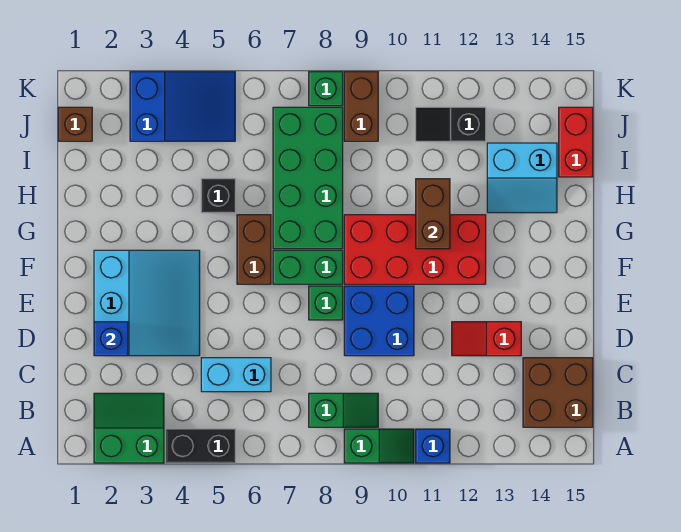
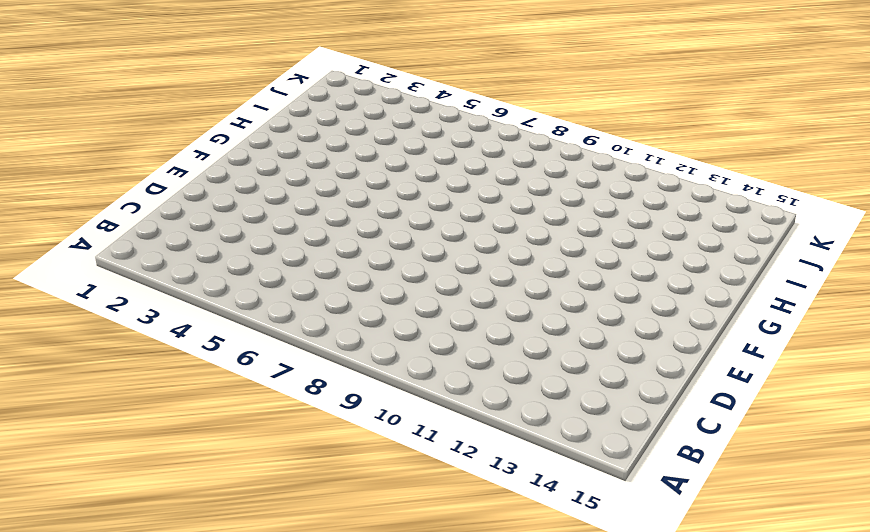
none -> green 2x2 slope [94,393,164,463]
none -> black 1x2 brick [166,429,235,463]
none -> green 1x2 slope [344,429,414,463]

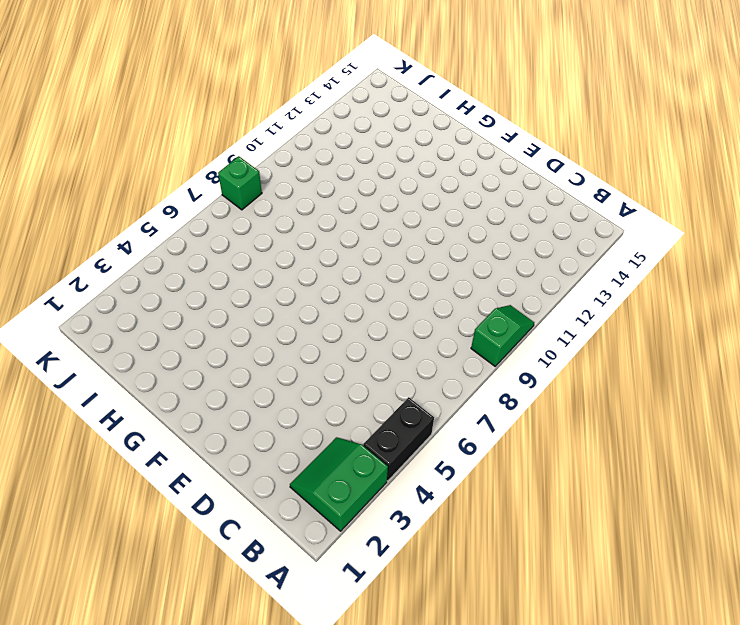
none -> blue 1x1 brick [416,429,450,463]
none -> green 1x2 slope [309,393,378,427]
none -> brown 2x2 brick [523,358,593,427]

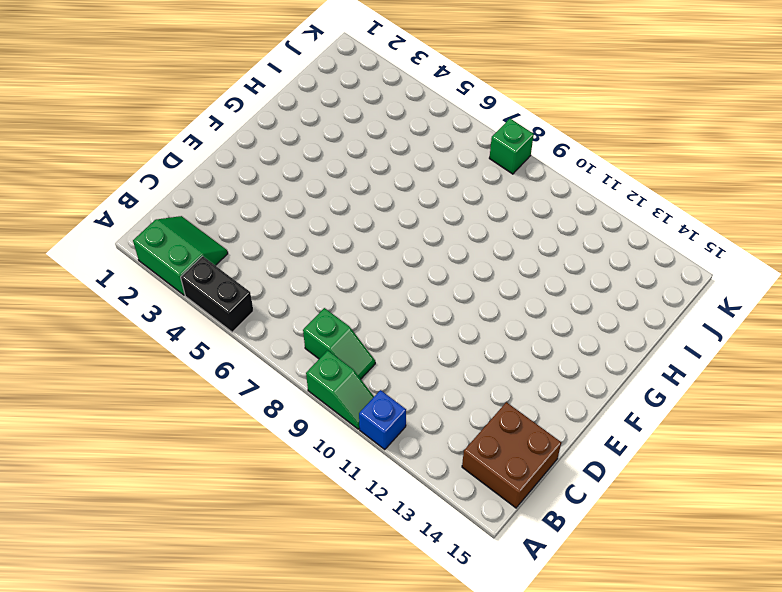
none -> cyan 1x2 brick [201,358,271,392]
none -> cyan 3x3 slope [94,250,200,356]
none -> blue 2x2 brick [344,286,414,356]

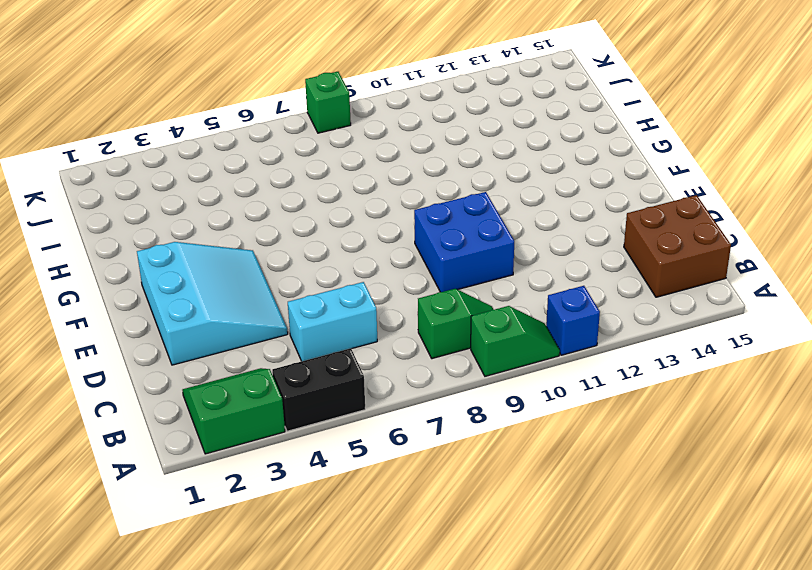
none -> red 1x2 slope [452,322,521,356]
none -> green 1x1 brick [309,286,343,320]
none -> brown 1x2 brick [237,215,271,284]

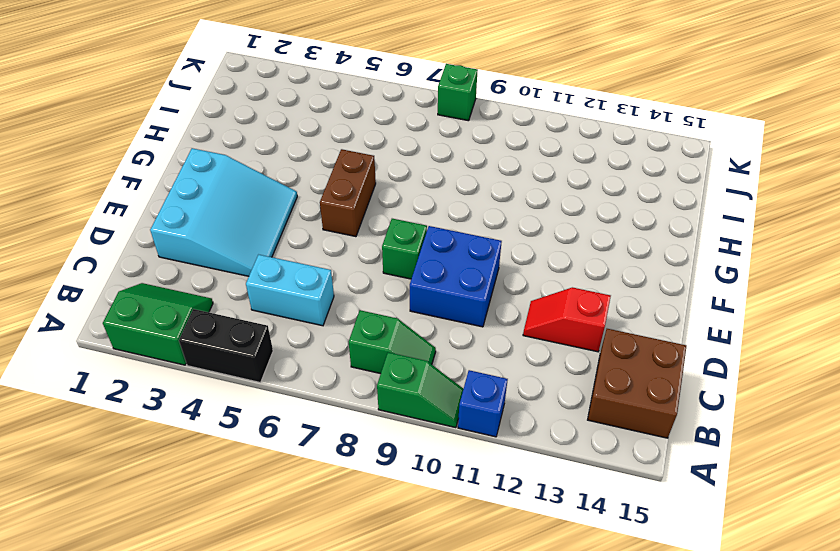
none -> green 1x2 brick [273,250,343,284]
none -> red 2x4 brick [344,215,486,284]
none -> green 2x4 brick [273,107,343,249]

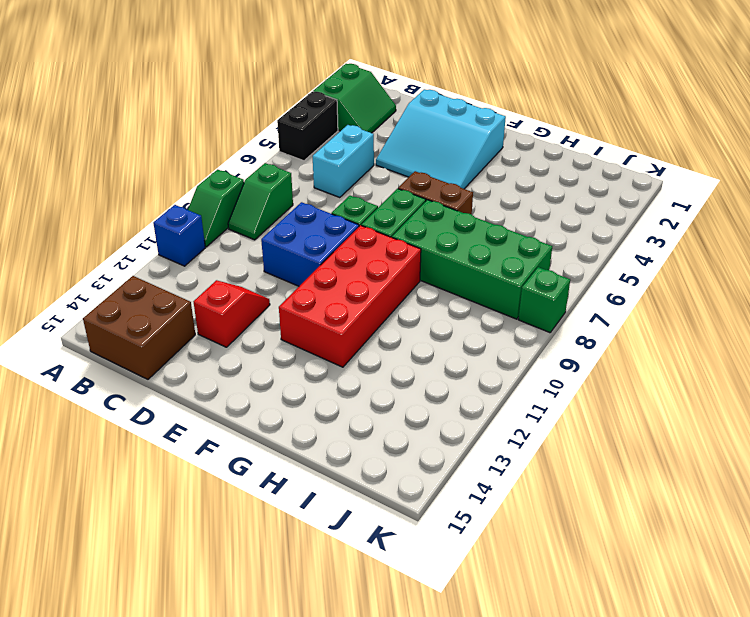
none -> black 1x1 brick [201,179,235,213]
none -> cyan 2x2 slope [487,143,557,213]
none -> red 1x2 brick [559,107,593,177]

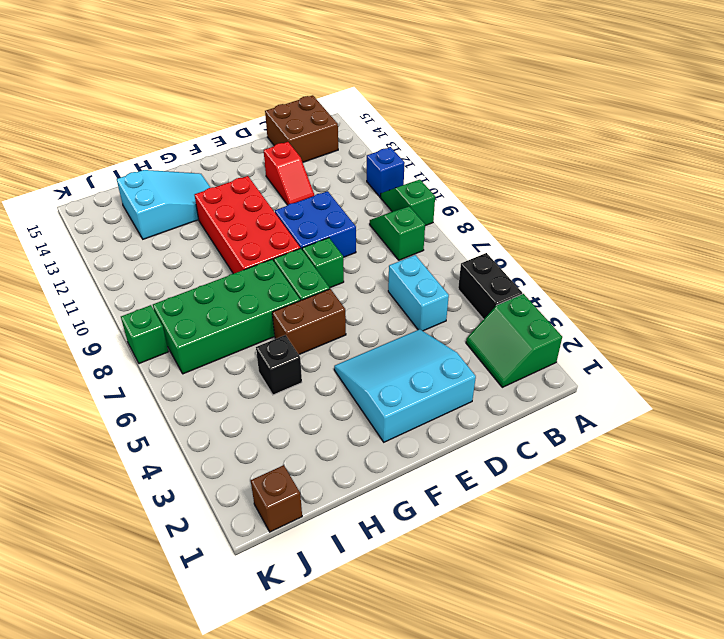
cyan 2x3 slope [117,170,211,239] -> cyan 2x2 slope [487,143,557,213]
none -> red 1x2 brick [559,107,593,177]
none -> blue 2x3 slope [130,72,235,141]
none -> brown 1x2 brick [344,72,378,141]

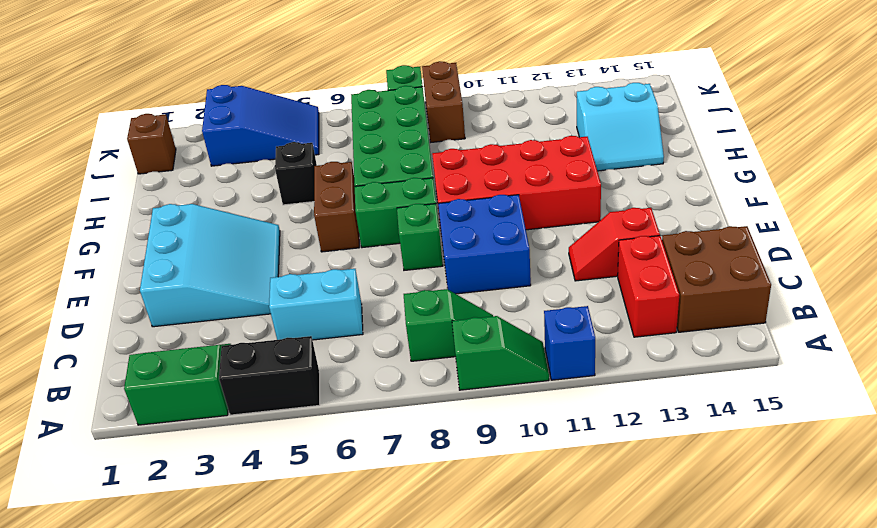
red 1x2 brick [618,236,679,337] -> red 1x2 brick moved to [559,107,593,177]
none -> black 1x2 slope [416,107,486,141]
none -> blue 1x1 brick [94,322,128,356]
none -> brown 1x2 brick [416,179,450,249]

